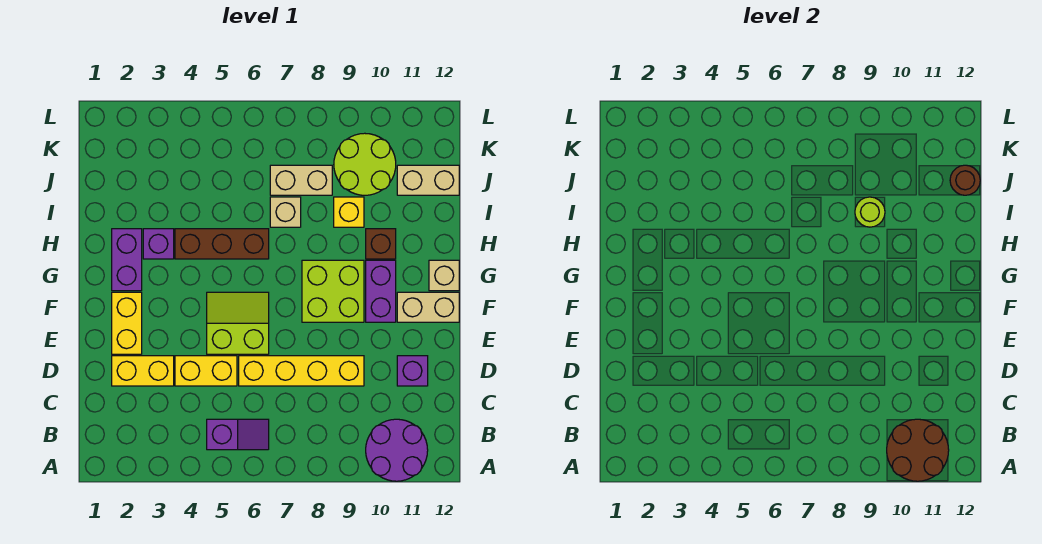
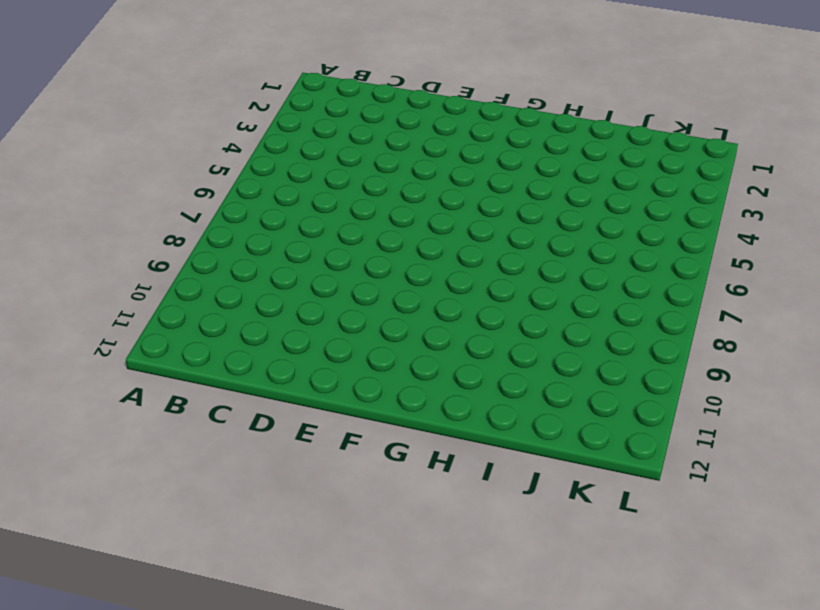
none -> purple 2x2 round brick [366,419,428,481]
none -> purple 1x2 slope [207,419,269,450]
none -> yellow 1x2 brick [112,356,174,386]

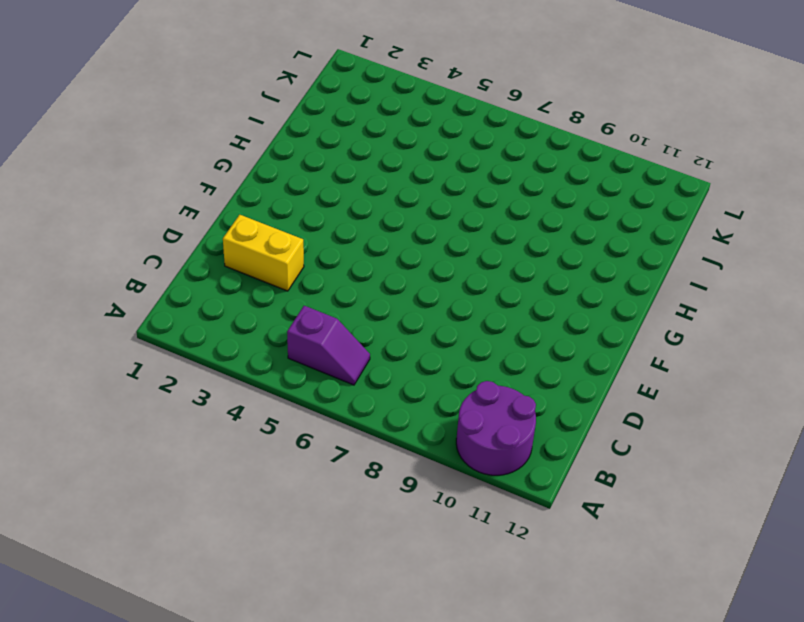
none -> yellow 1x2 brick [175,356,237,386]
none -> yellow 1x4 brick [239,356,364,386]
none -> purple 1x1 brick [397,356,428,386]

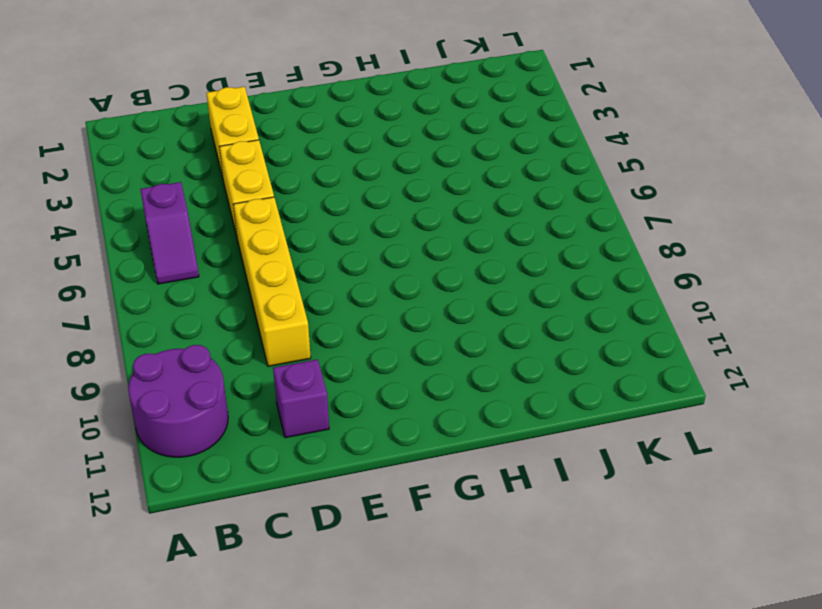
none -> yellow 1x2 brick [112,292,142,354]
none -> lime 2x2 slope [207,292,269,354]
none -> lime 2x2 brick [302,260,364,322]

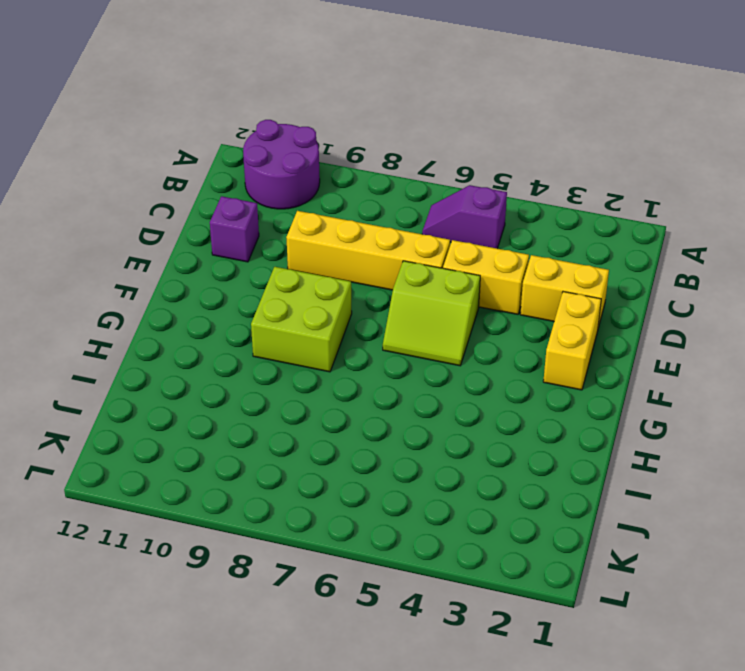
none -> purple 1x2 brick [366,260,396,322]
none -> tan 1x2 brick [397,292,459,322]
none -> purple 1x2 brick [112,229,142,291]

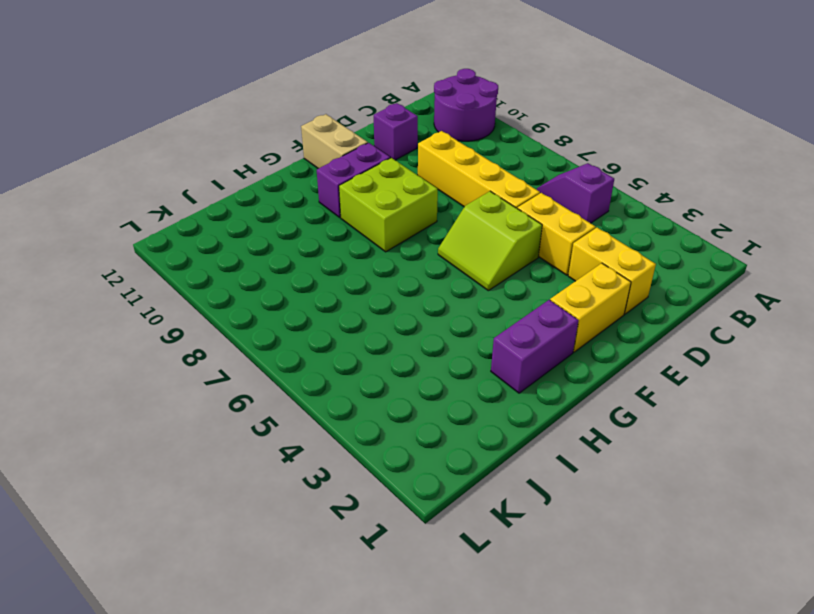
none -> tan 1x1 brick [429,260,459,291]
none -> purple 1x1 brick [143,229,174,259]
none -> brown 1x3 brick [175,229,269,259]

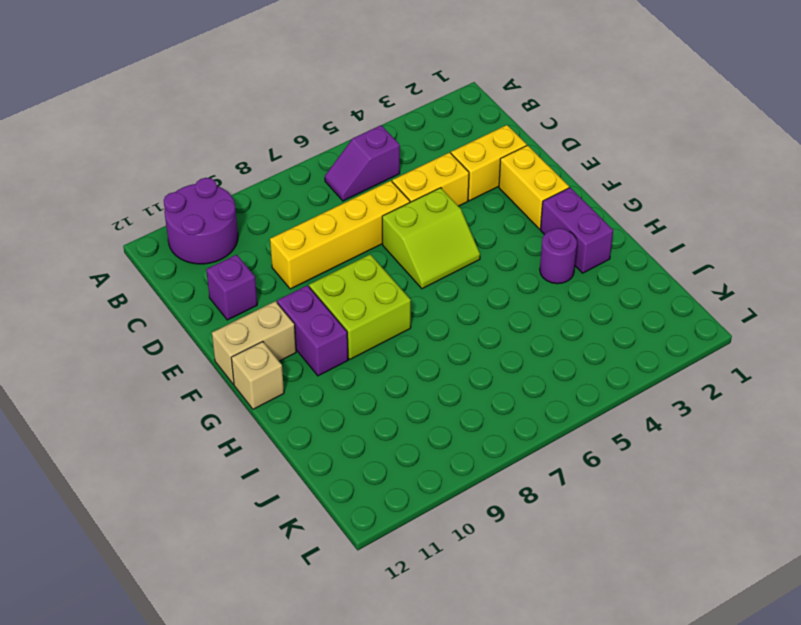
purple 1x1 round brick [540,228,577,284] -> purple 1x1 brick [143,229,174,259]
none -> brown 1x3 brick [175,229,269,259]
none -> brown 1x1 brick [366,229,396,259]
none -> tan 1x1 brick [270,197,301,227]

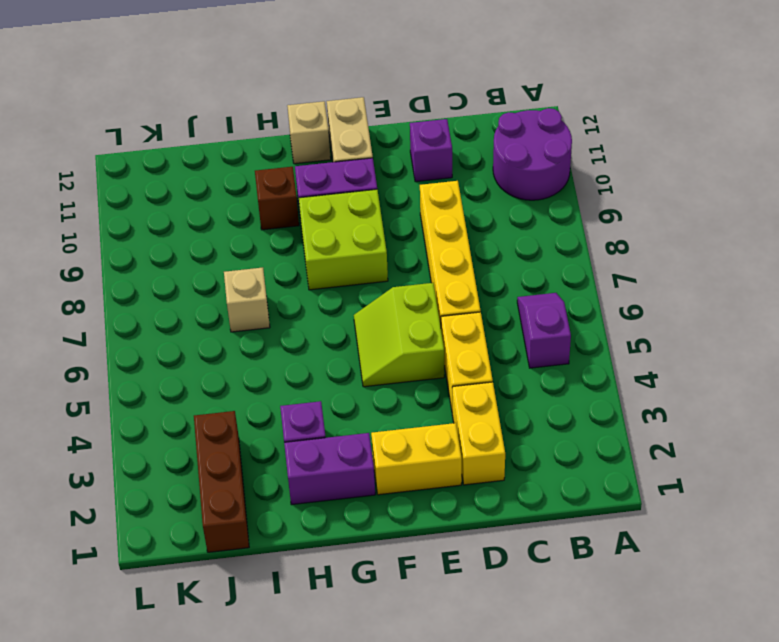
brown 1x3 brick [194,411,249,552] -> brown 1x3 brick moved to [175,229,269,259]
none -> yellow 1x1 brick [334,197,364,227]
none -> tan 1x2 brick [270,165,332,195]
none -> lime 2x2 round brick [334,133,396,195]

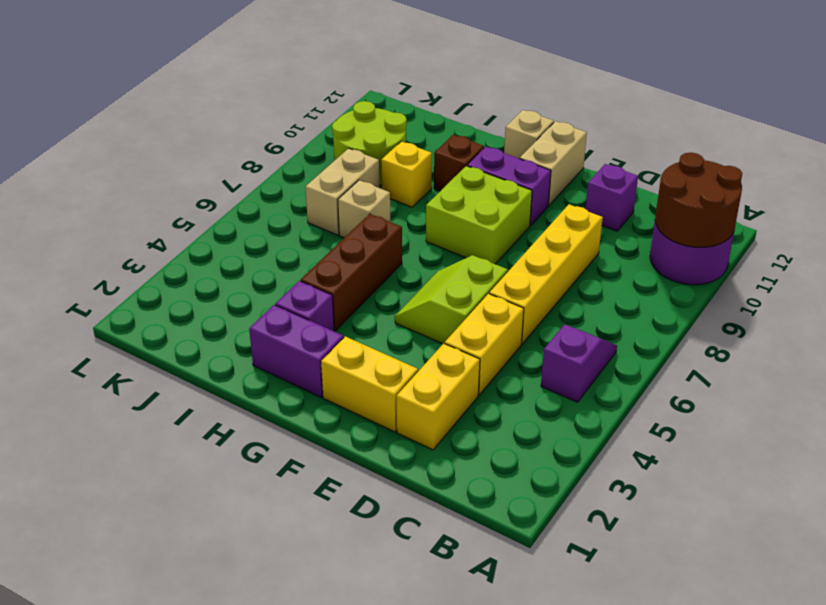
none -> tan 1x2 brick [397,165,459,195]
none -> lime 1x1 round brick [855,197,885,227]
none -> brown 1x1 round brick [950,165,980,195]

